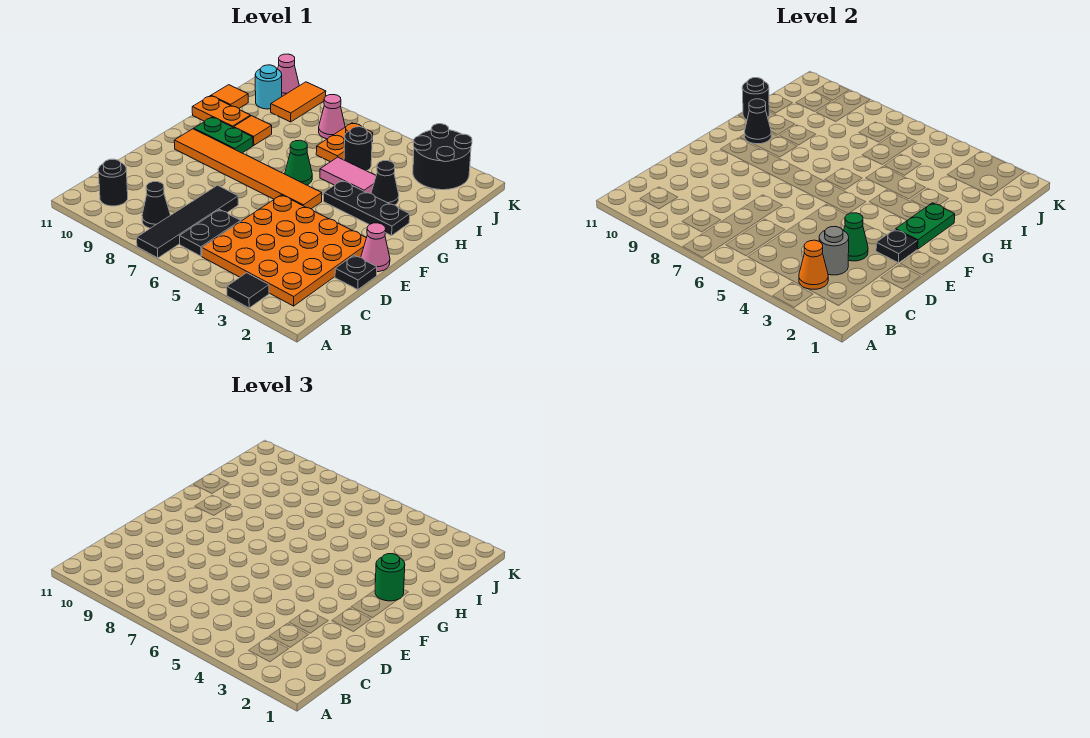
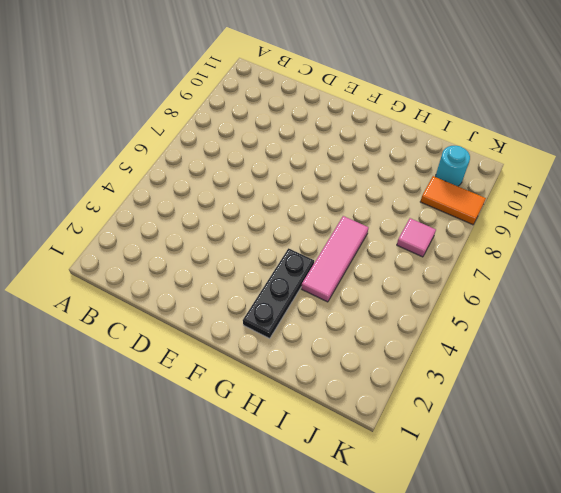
pink 1x3 tile [302,216,369,302] -> pink 1x2 tile [320,157,376,193]
pink 1x1 tile [397,218,436,257] -> pink 1x1 cone [319,95,345,139]
none -> black 1x1 tile [227,273,269,308]
none -> black 1x4 tile [137,185,238,258]
none -> orange 4x4 plate [202,195,366,306]
none -> black 1x2 plate [180,210,241,256]

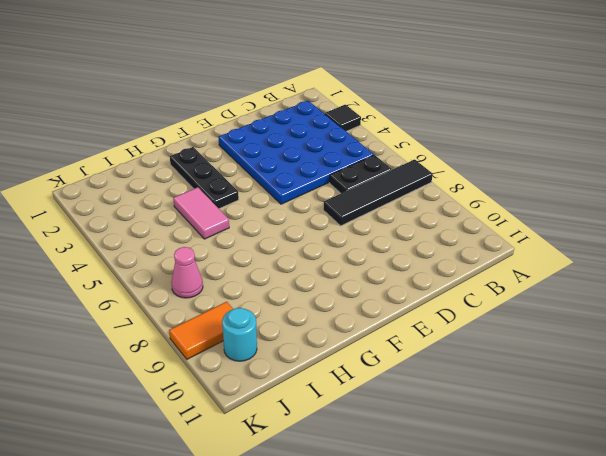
blue 4x4 plate [219,101,374,204] -> orange 4x4 plate [202,195,366,306]
none -> black 1x1 cone [142,182,170,228]
none -> black 1x1 round brick [98,159,128,206]
none -> black 1x1 plate [335,255,377,290]
none -> pink 1x1 cone [361,223,390,272]

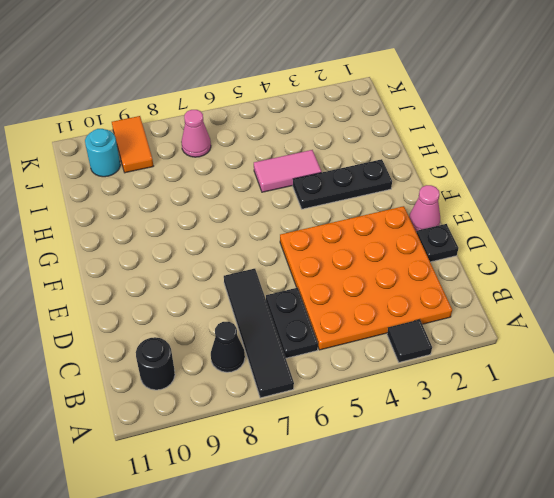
none -> orange 1x6 tile [174,129,322,209]
none -> green 1x1 cone [285,140,312,185]
none -> green 1x2 plate [194,117,253,153]
none -> black 1x1 cone [371,161,399,205]

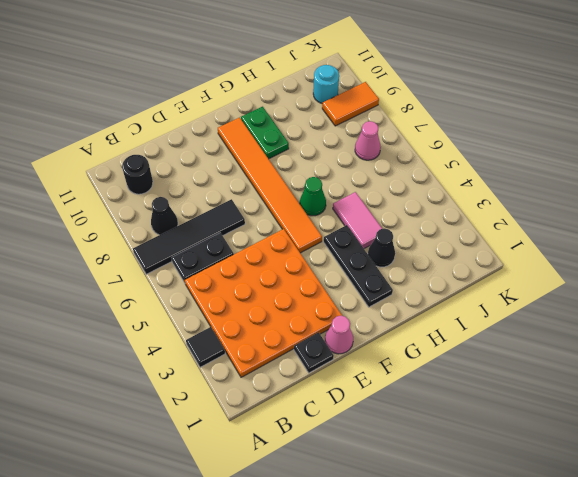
none -> orange 1x1 tile [234,116,272,145]
none -> orange 1x2 plate [192,96,251,127]
none -> black 1x1 round brick [344,127,372,171]
none -> orange 1x2 plate [316,123,373,162]

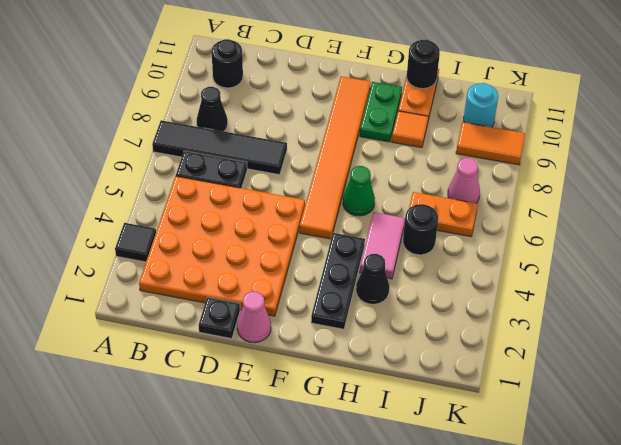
none -> orange 1x1 tile [211,85,248,108]
none -> black 2x2 round brick [413,124,472,190]
none -> pink 1x1 cone [278,54,299,96]
none -> orange 1x1 cone [799,240,828,289]

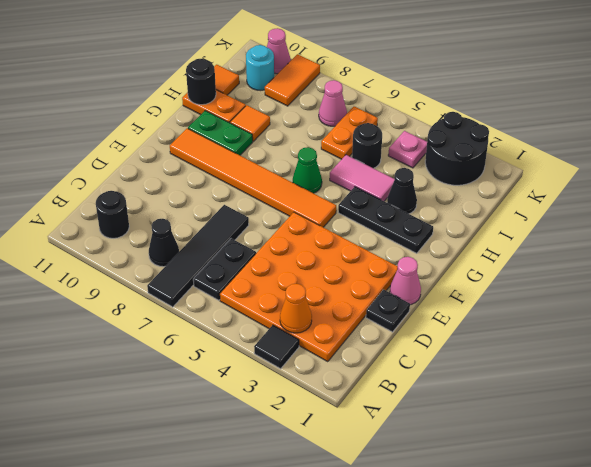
pink 1x1 plate [388,131,427,168] -> none
none -> grey 1x1 round brick [819,227,849,275]
none -> green 1x1 cone [844,213,868,261]
none -> black 1x1 plate [876,229,917,263]
none -> green 1x2 plate [896,203,955,249]

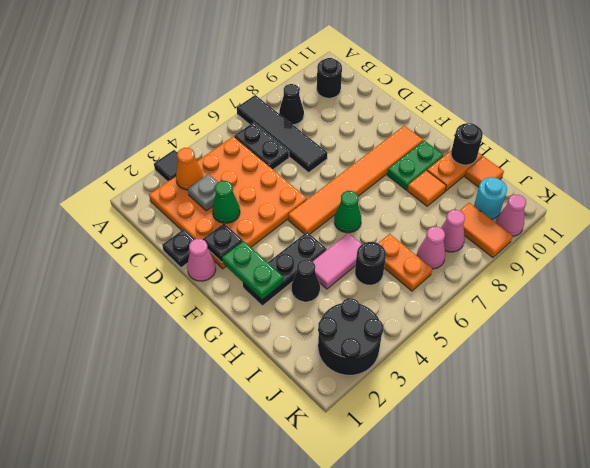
grey 1x1 plate [188,174,218,211] -> grey 1x1 round brick [819,227,849,275]
pink 1x1 cone [441,210,465,252] -> none
none -> black 1x1 cone [745,99,771,144]
none -> green 1x1 round brick [375,554,405,601]

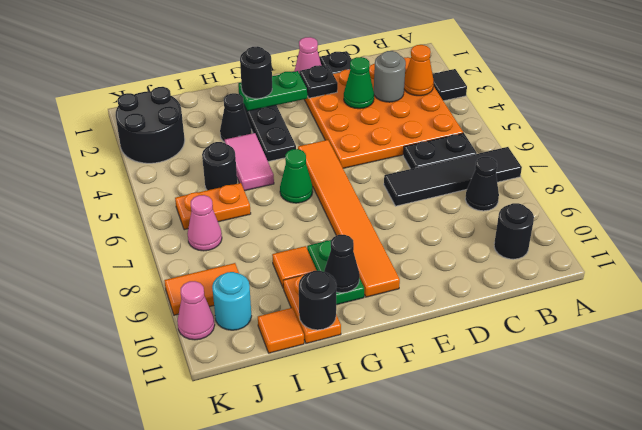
black 1x1 round brick [240,46,272,99] -> green 1x1 round brick [375,554,405,601]

